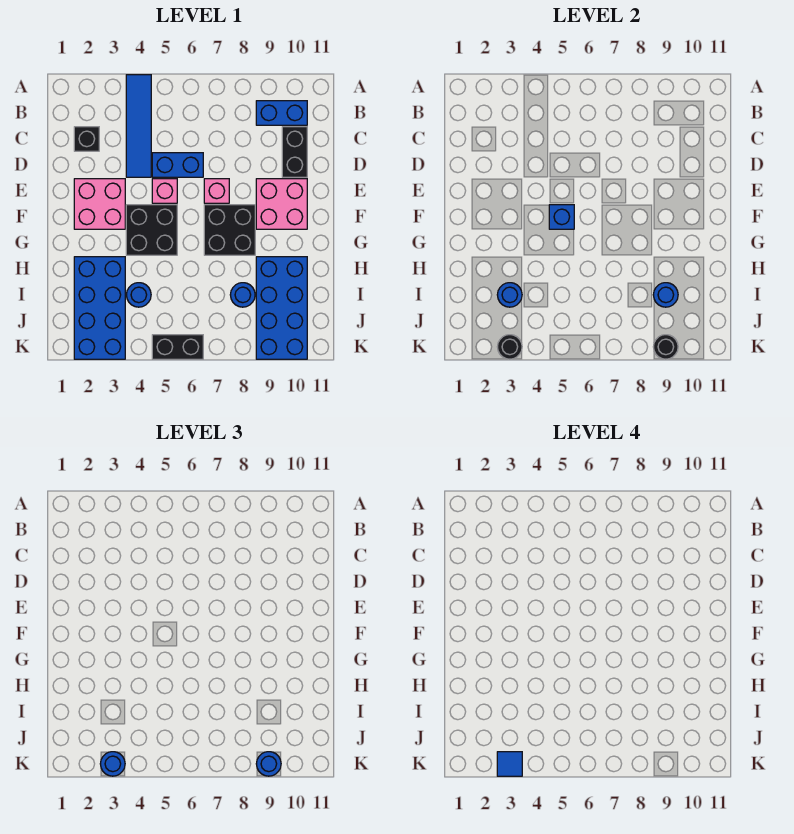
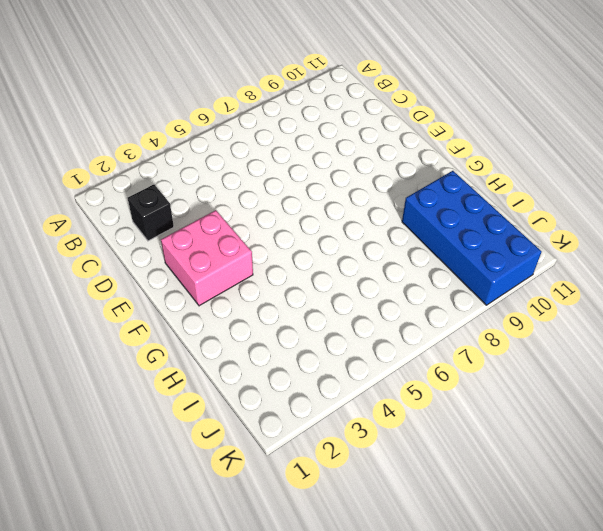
none -> blue 1x4 tile [126,75,151,177]
none -> blue 1x2 brick [256,101,307,125]
none -> black 1x2 brick [282,127,307,177]

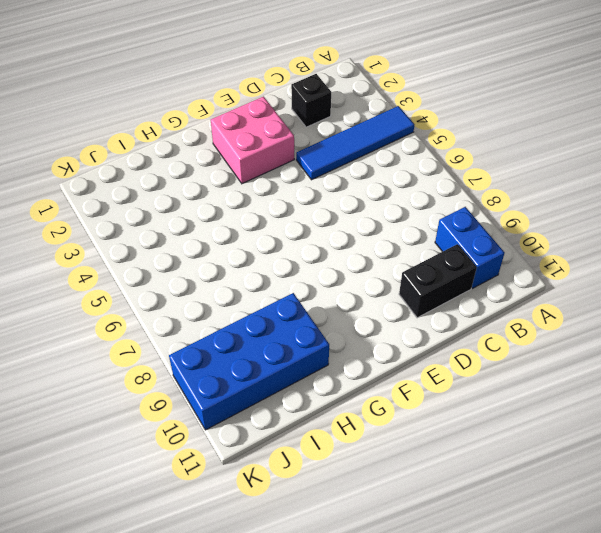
none -> blue 1x2 brick [152,153,203,177]
none -> pink 1x1 brick [152,179,177,203]
none -> pink 1x1 brick [204,179,229,203]

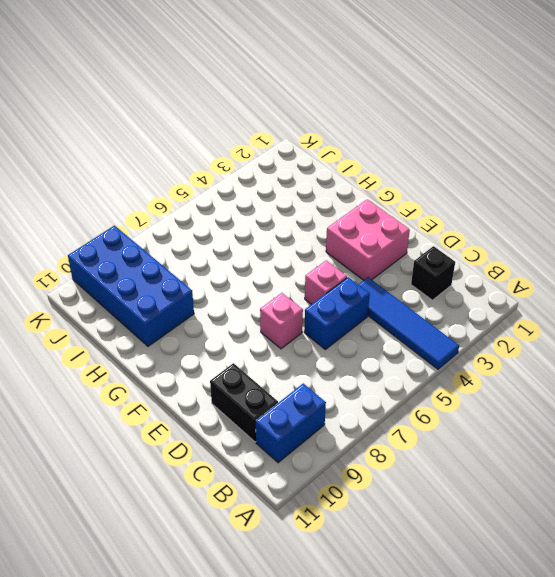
none -> pink 2x2 brick [256,179,307,229]
none -> black 2x2 brick [126,205,177,255]
none -> black 2x2 brick [204,205,255,255]

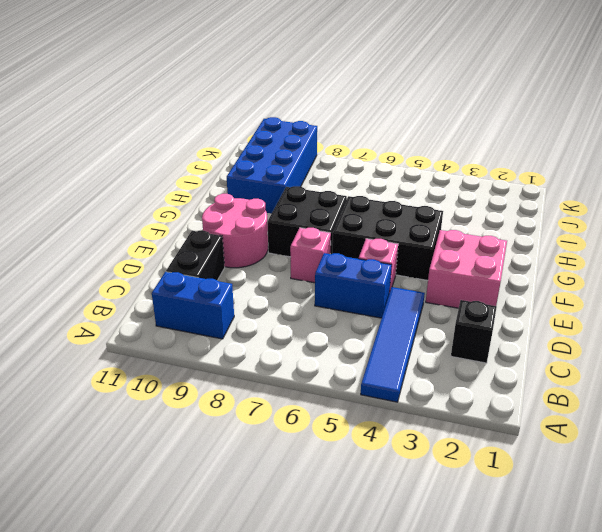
pink 2x2 round brick [202,194,268,268] -> pink 2x2 brick [256,179,307,229]
black 2x3 brick [332,196,443,280] -> black 2x2 brick [126,205,177,255]
none -> blue 2x4 brick [74,257,125,359]
none -> blue 1x1 round brick [126,283,151,307]
none -> blue 1x1 round brick [230,283,255,307]

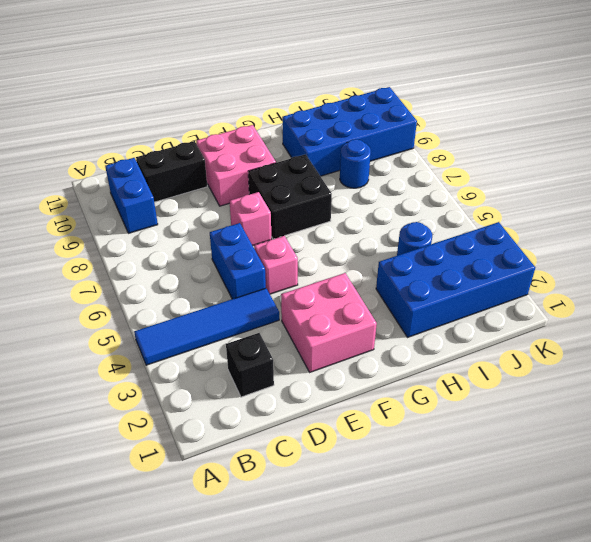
none -> black 2x2 brick [126,205,177,255]
none -> black 1x2 brick [152,335,203,359]
none -> blue 1x1 brick [549,205,574,229]

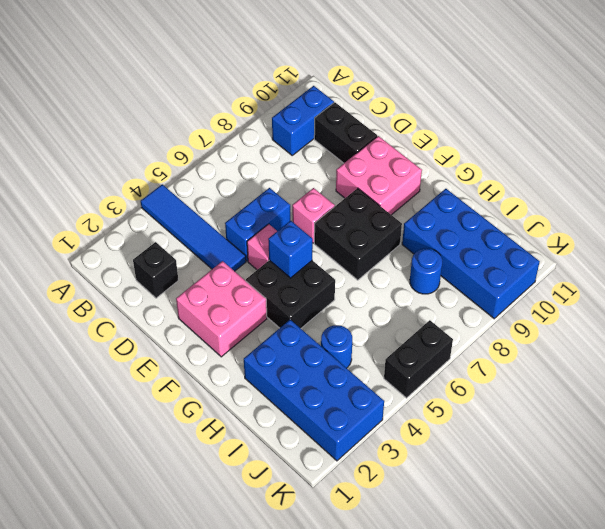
none -> blue 1x1 round brick [497,283,522,307]
none -> blue 1x1 round brick [653,283,678,307]
none -> black 1x1 round brick [497,335,522,359]

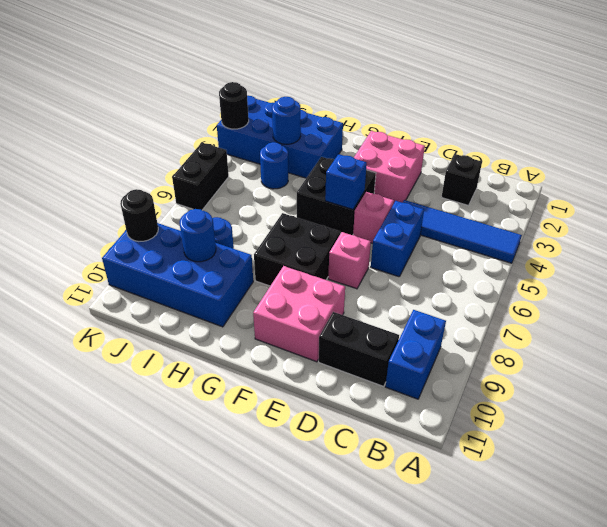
none -> blue 1x1 round brick [100,752,125,776]
none -> blue 1x1 round brick [256,752,281,776]
none -> blue 1x1 tile [497,752,522,776]

